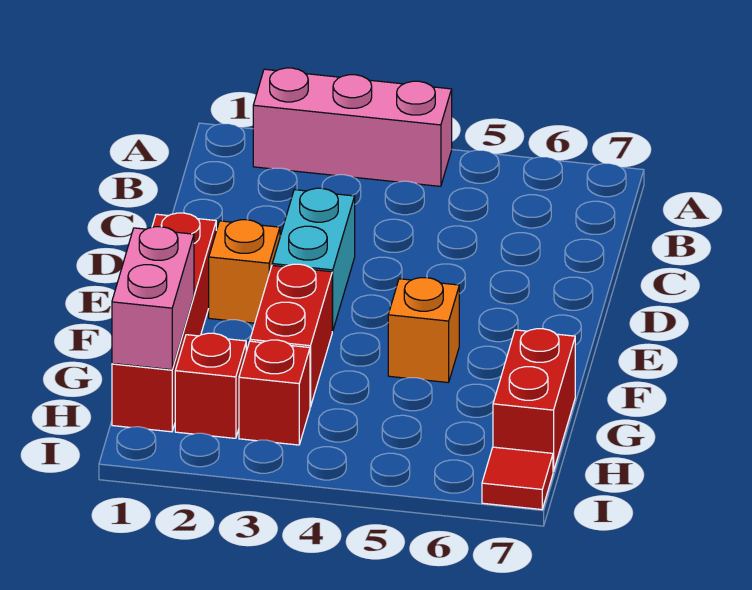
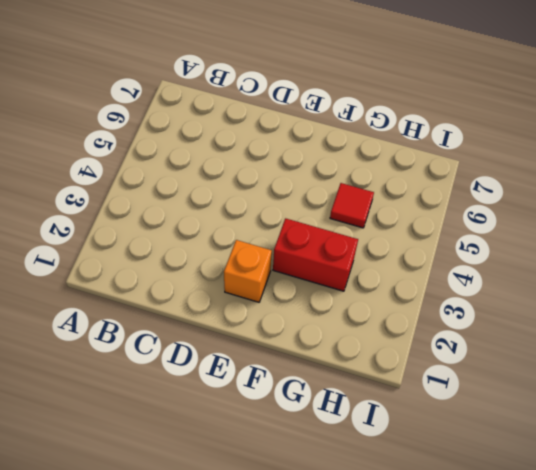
red 1x1 tile [330,183,374,228] -> red 1x1 tile moved to [482,447,553,510]
none -> pink 1x3 brick [253,68,452,186]
none -> cyan 1x2 brick [272,188,355,331]

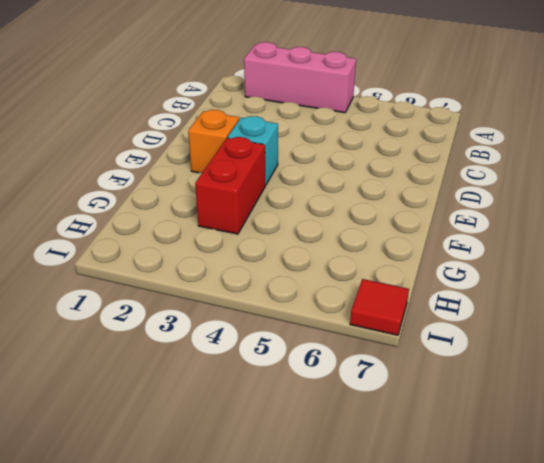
cyan 1x1 brick [227,116,278,185] -> cyan 1x2 brick [272,188,355,331]
none -> red 1x4 brick [112,213,216,432]
none -> orange 1x1 brick [388,278,459,383]

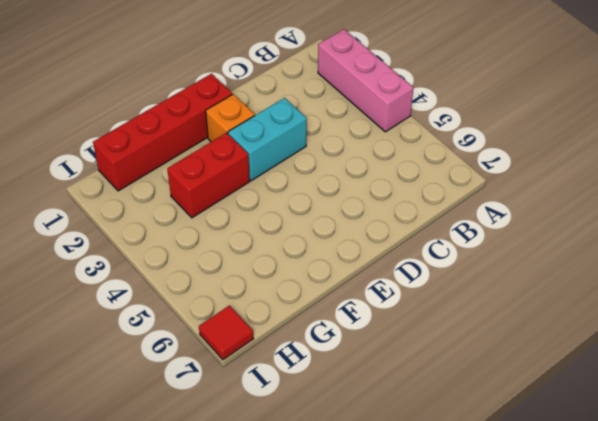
none -> orange 1x1 brick [388,278,459,383]
none -> red 1x2 brick [493,329,575,471]

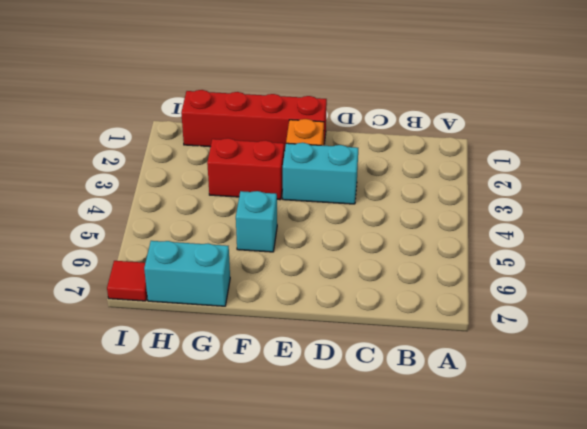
cyan 1x1 brick [236,191,277,252] -> orange 1x1 brick [388,278,459,383]
cyan 1x2 brick [144,241,230,306] -> red 1x2 brick [493,329,575,471]
none -> pink 1x3 brick [253,68,452,186]
none -> red 1x1 brick [175,333,246,438]

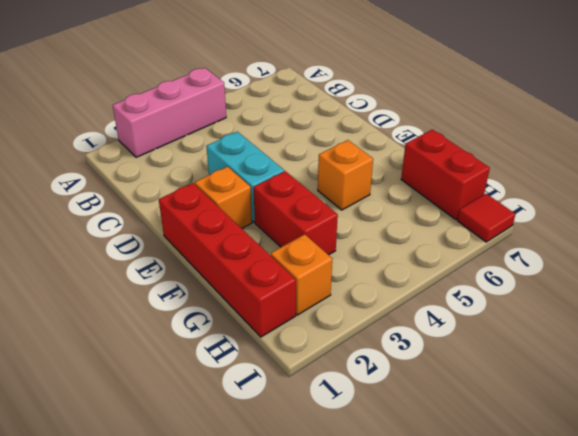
orange 1x1 brick [271,234,332,315] -> red 1x1 brick [175,333,246,438]
none -> red 1x1 brick [239,340,310,445]
none -> pink 1x2 brick [112,227,194,370]

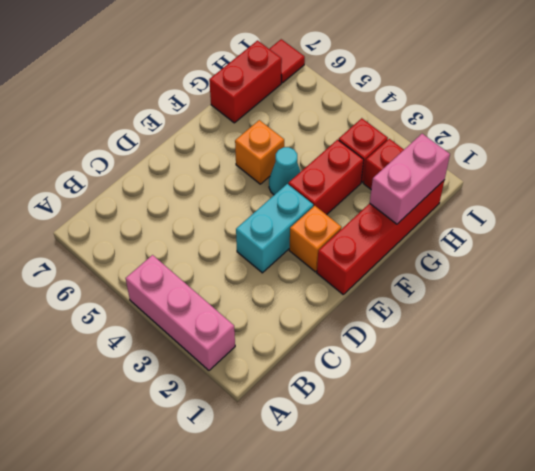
cyan 1x1 cone [269,147,300,195] -> none

